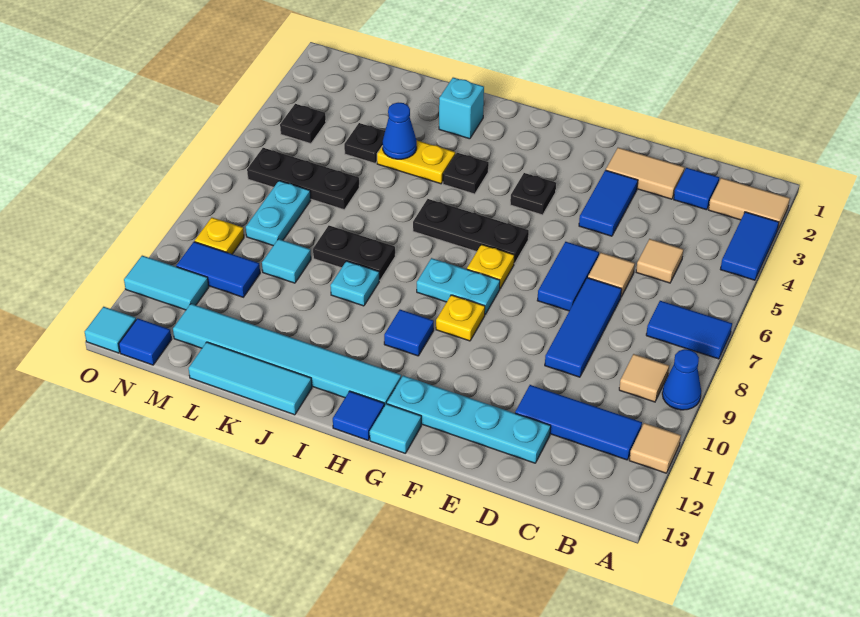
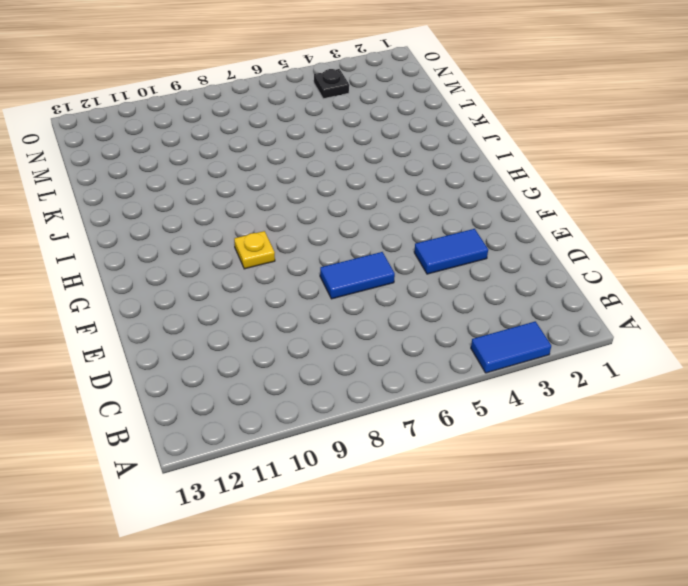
none -> tan 1x2 tile [709,178,790,231]
none -> blue 1x2 tile [646,301,732,359]
none -> blue 1x1 cone [662,349,701,410]
none -> tan 1x1 tile [629,423,681,473]

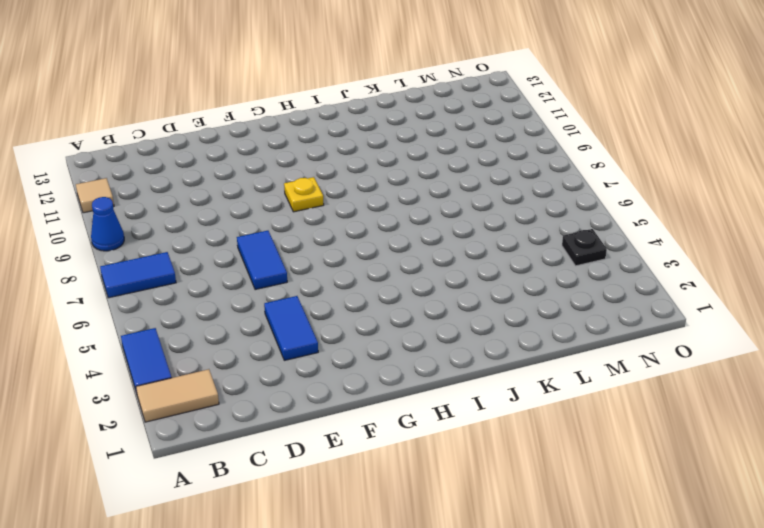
none -> tan 1x1 tile [619,354,669,402]
none -> blue 1x3 tile [515,385,642,460]
none -> blue 1x1 tile [674,168,719,210]
none -> tan 1x1 tile [636,239,683,283]

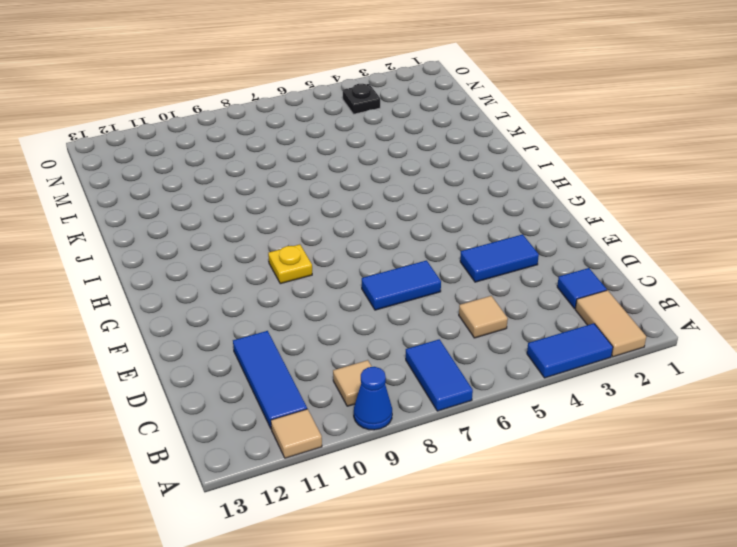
none -> tan 1x2 tile [606,148,685,199]
none -> tan 1x1 tile [588,253,635,297]
none -> blue 1x3 tile [545,278,622,377]
none -> cyan 1x4 plate [387,376,551,463]

